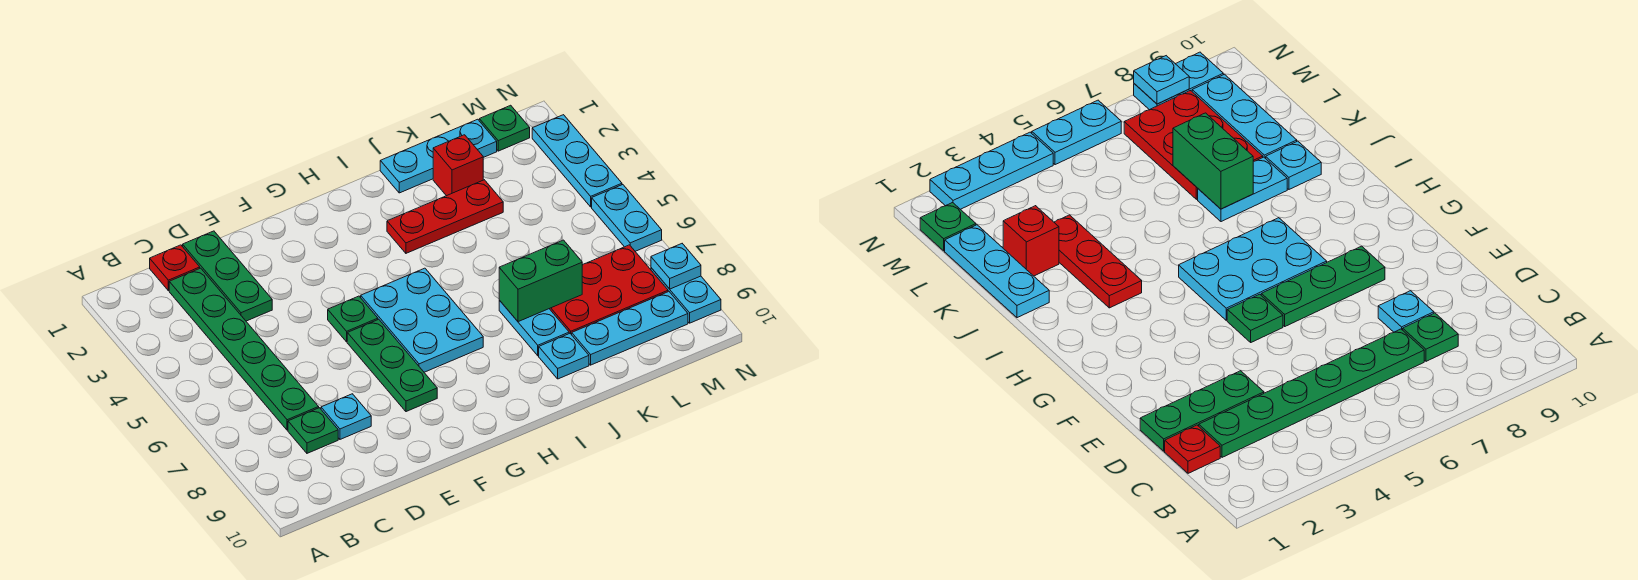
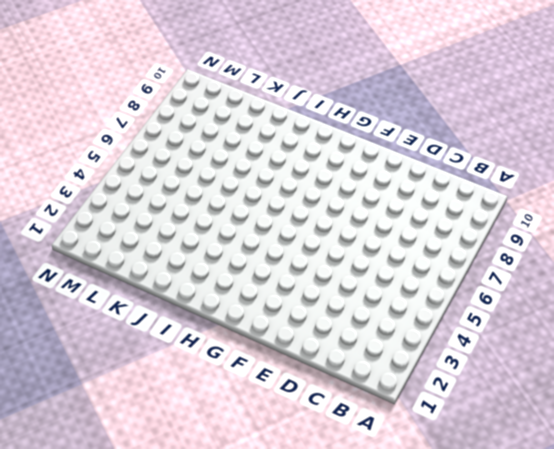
none -> red 1x1 plate [150,245,200,291]
none -> green 1x6 plate [169,268,319,430]
none -> green 1x1 plate [288,408,338,453]

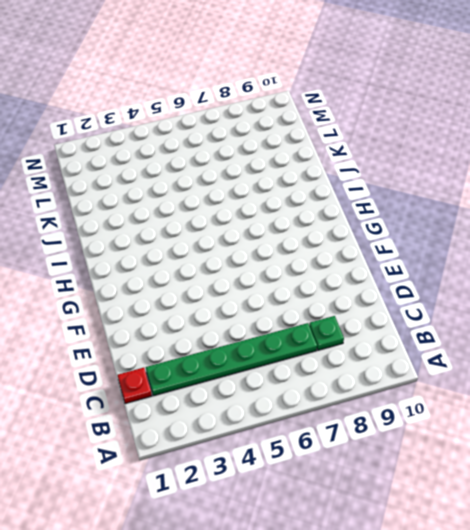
none -> green 1x3 plate [183,231,272,321]
none -> cyan 1x1 plate [321,394,371,439]
none -> green 1x1 plate [328,296,378,342]

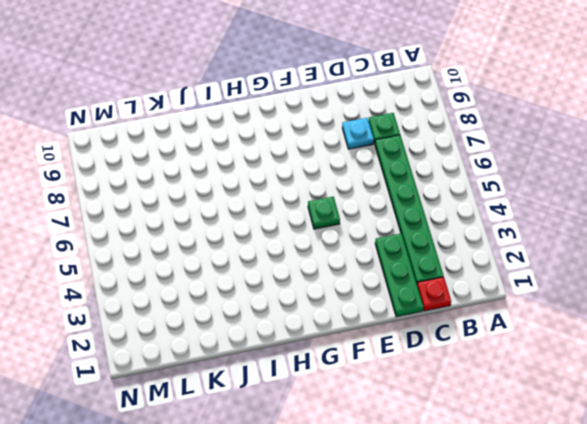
none -> green 1x3 plate [347,319,437,412]
none -> cyan 2x3 plate [361,268,483,372]
none -> red 1x3 plate [387,180,503,253]

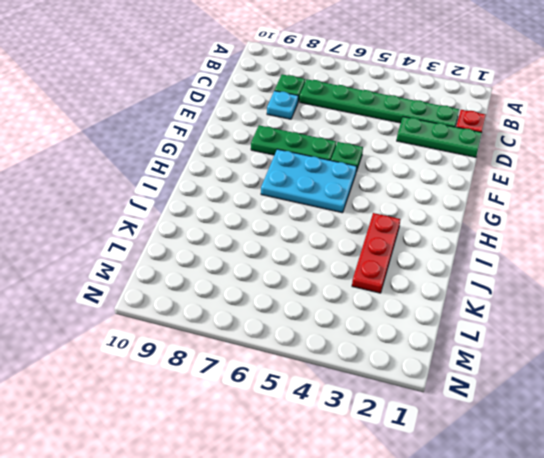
none -> cyan 1x3 plate [380,119,497,193]
none -> cyan 1x2 plate [499,300,569,356]
none -> cyan 1x1 plate [539,333,589,379]

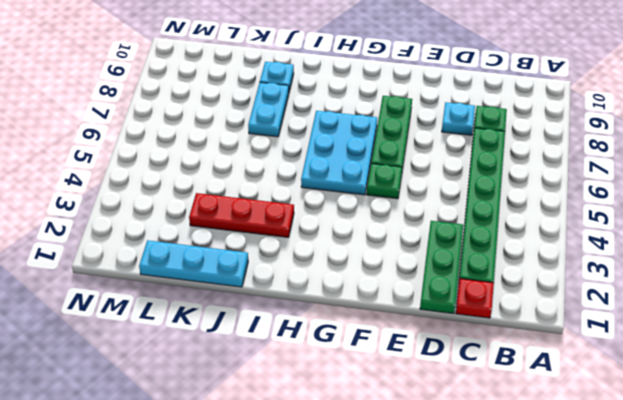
none -> red 1x1 brick [433,135,483,196]
none -> red 2x3 plate [550,245,668,335]
none -> cyan 1x3 plate [572,291,688,365]

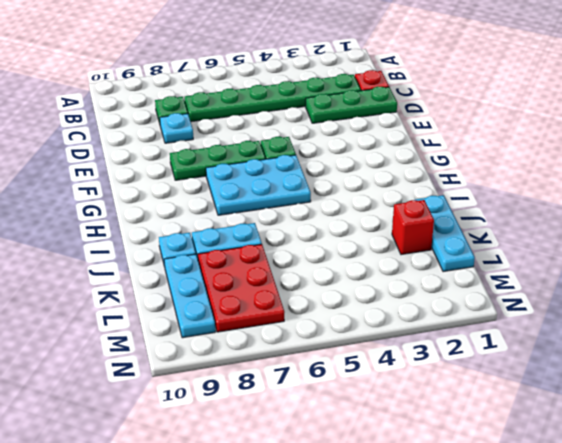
none -> red 1x3 plate [387,180,503,253]
none -> green 1x1 plate [479,105,530,151]
none -> cyan 1x3 plate [532,115,622,207]

